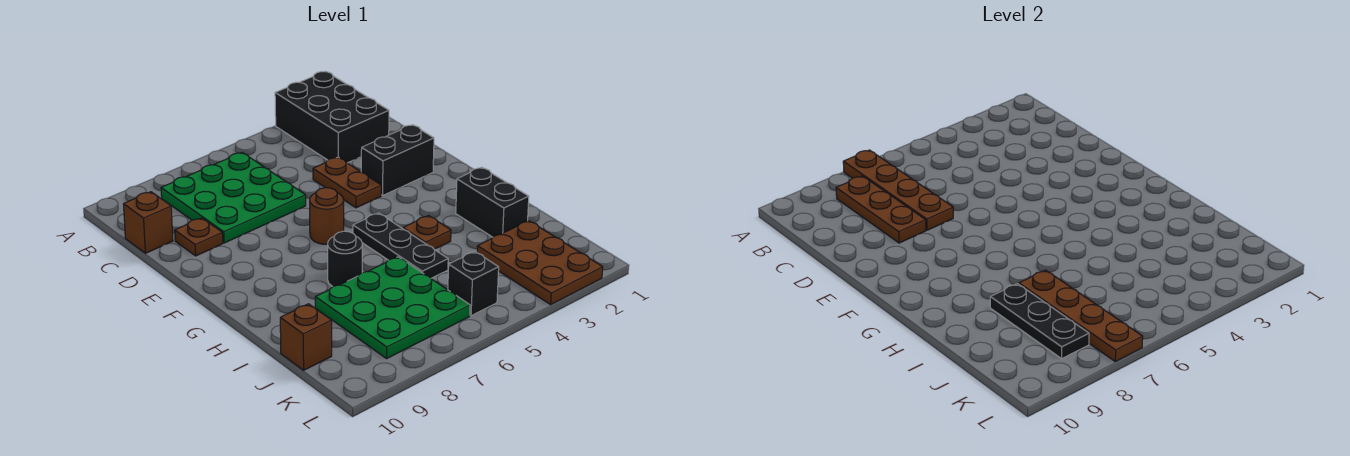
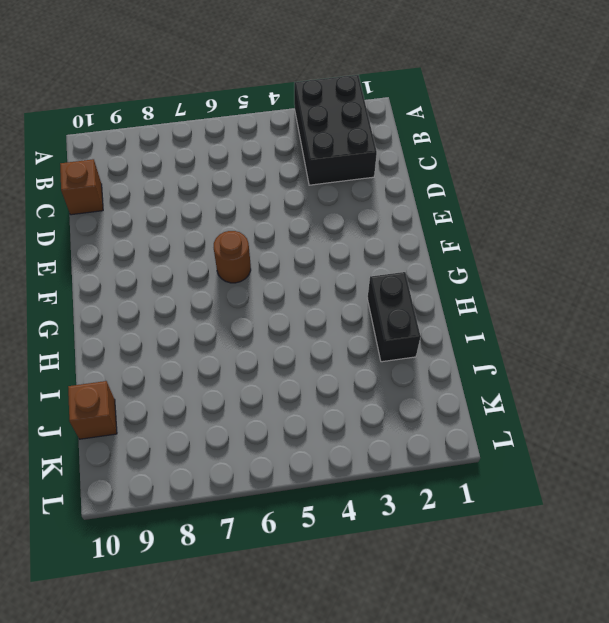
none -> green 3x3 plate [161,153,306,243]
none -> brown 1x2 plate [313,157,381,208]
none -> brown 1x1 plate [175,218,223,256]

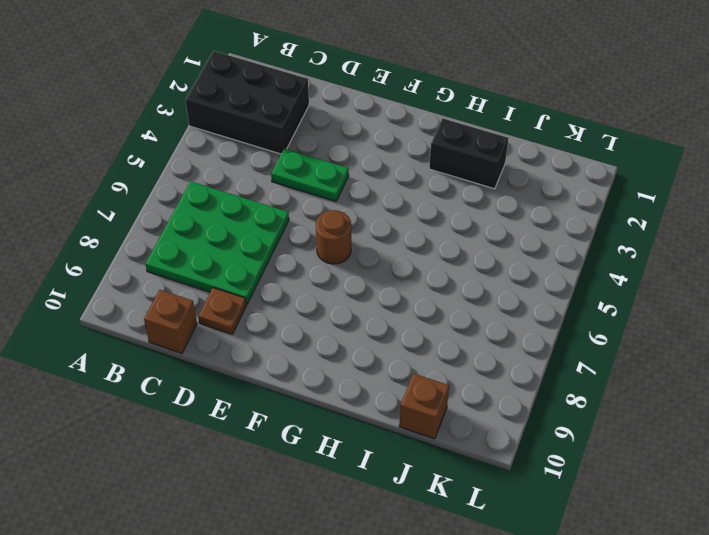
green 1x2 plate [271,148,349,202] -> brown 1x2 plate [313,157,381,208]
none -> black 1x2 brick [361,125,434,195]
none -> black 1x3 plate [353,213,448,278]
none -> brown 1x1 plate [403,216,451,249]

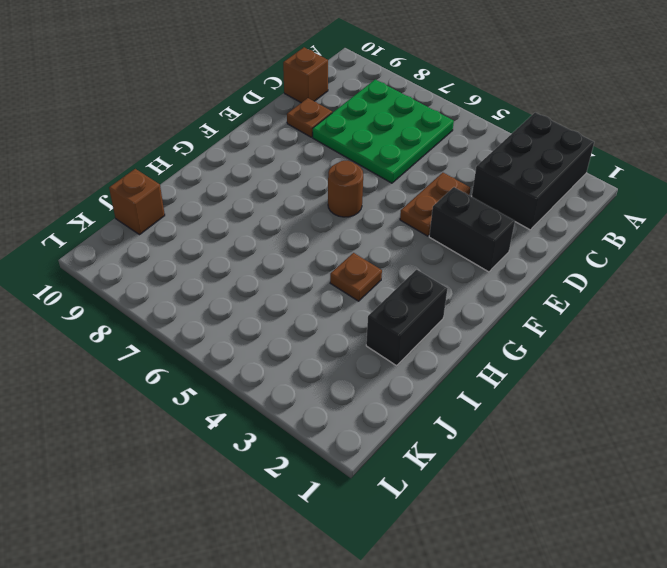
none -> black 1x3 plate [353,213,448,278]
none -> black 1x1 round brick [328,231,362,286]
none -> green 3x3 plate [315,257,470,359]

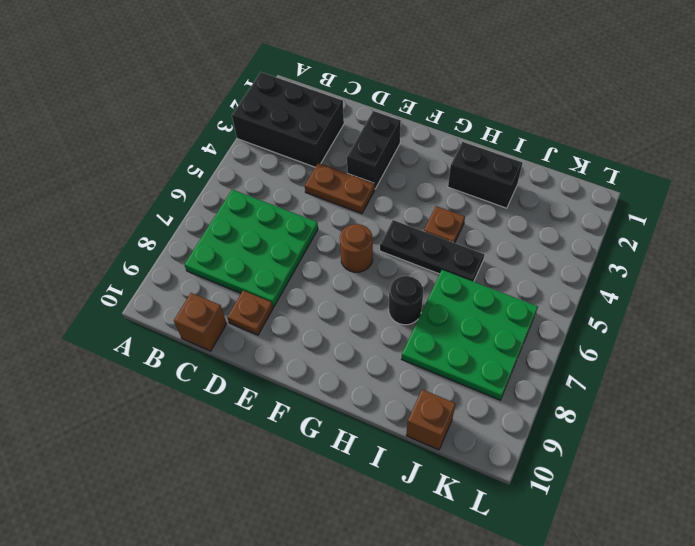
none -> brown 2x3 plate [477,221,603,305]
none -> black 1x1 brick [448,251,499,316]
none -> brown 1x4 plate [843,150,953,230]

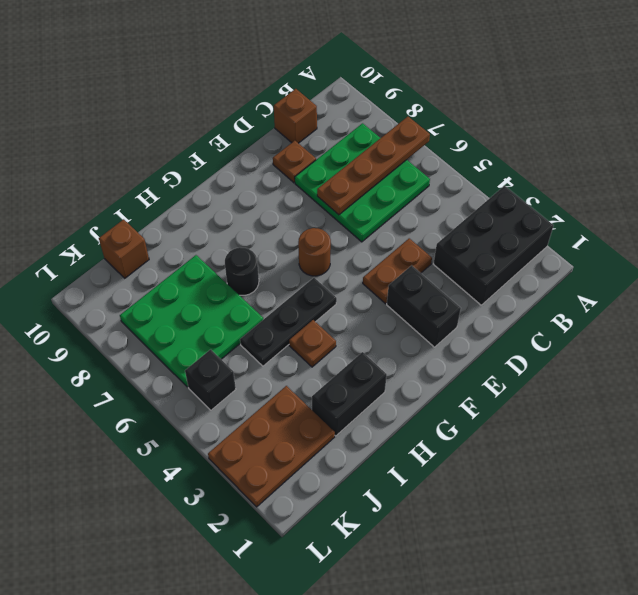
none -> brown 1x3 plate [836,176,926,243]
none -> brown 1x4 plate [1019,270,1143,362]
none -> black 1x3 plate [990,284,1089,359]

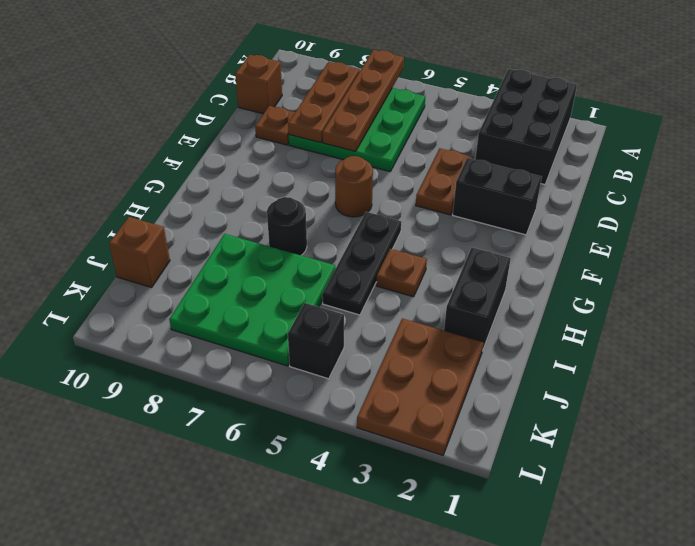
none -> brown 1x4 plate [1019,270,1143,362]
none -> black 1x3 plate [990,284,1089,359]

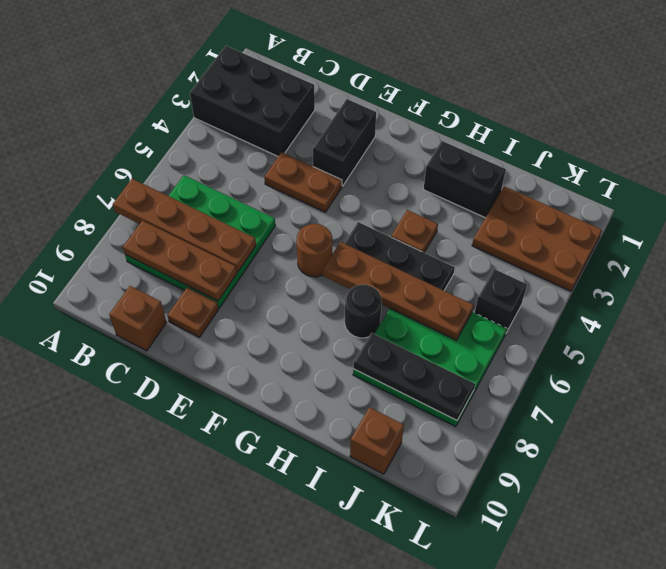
brown 1x4 plate [323,242,474,340] -> brown 1x4 plate moved to [1019,270,1143,362]

